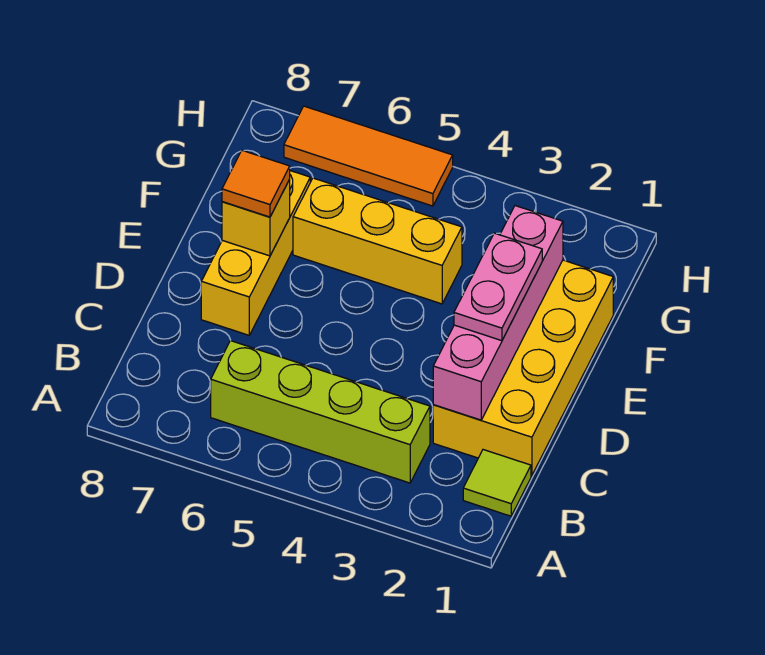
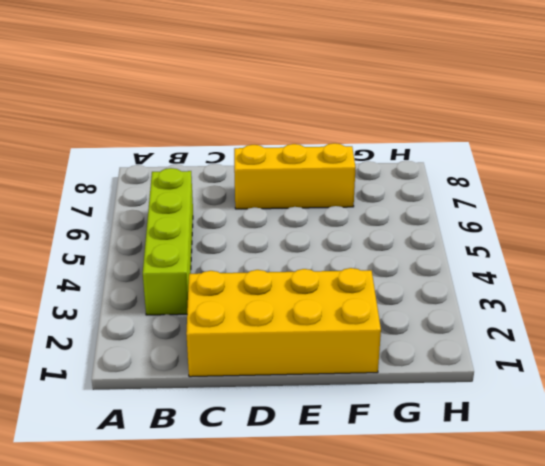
none -> lime 1x1 tile [463,450,531,516]
none -> yellow 1x3 brick [293,178,462,304]

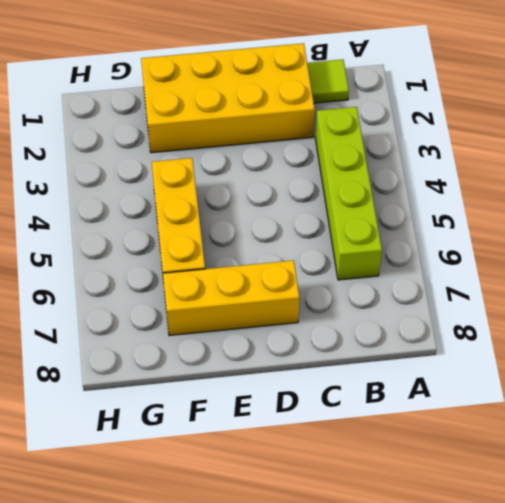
none -> orange 1x3 tile [284,106,453,206]
none -> pink 1x4 brick [433,206,563,420]

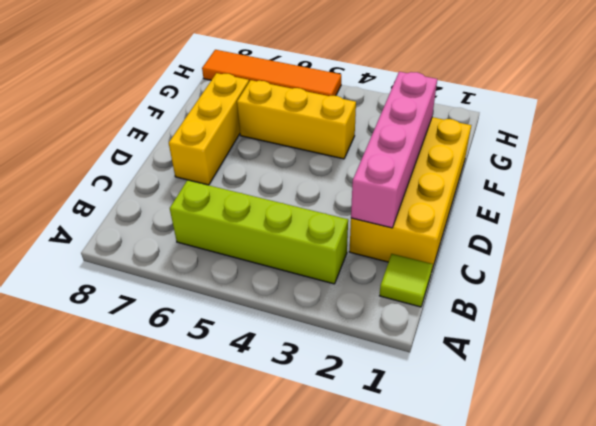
orange 1x4 tile [202,50,341,96] -> orange 1x3 tile [284,106,453,206]
none -> yellow 1x1 brick [222,180,290,256]
none -> pink 1x2 plate [454,233,542,341]

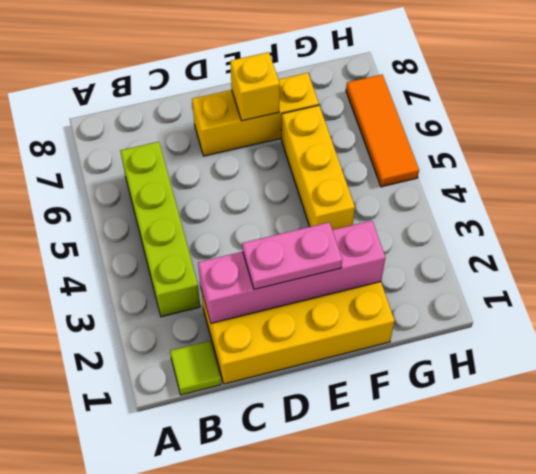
none -> orange 1x1 tile [222,150,290,217]

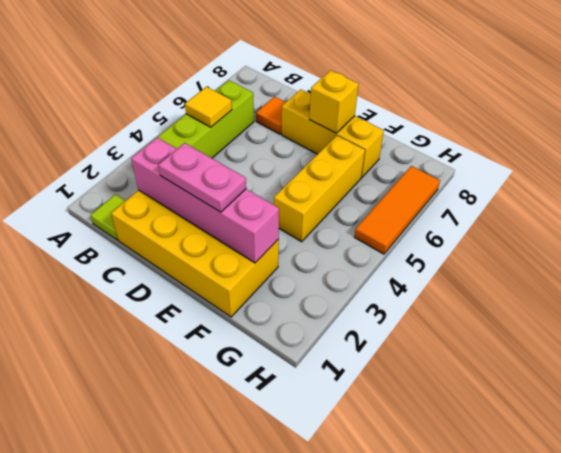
yellow 1x1 tile [185,87,232,127] -> none
orange 1x1 tile [256,96,286,134] -> orange 1x1 tile moved to [222,150,290,217]

